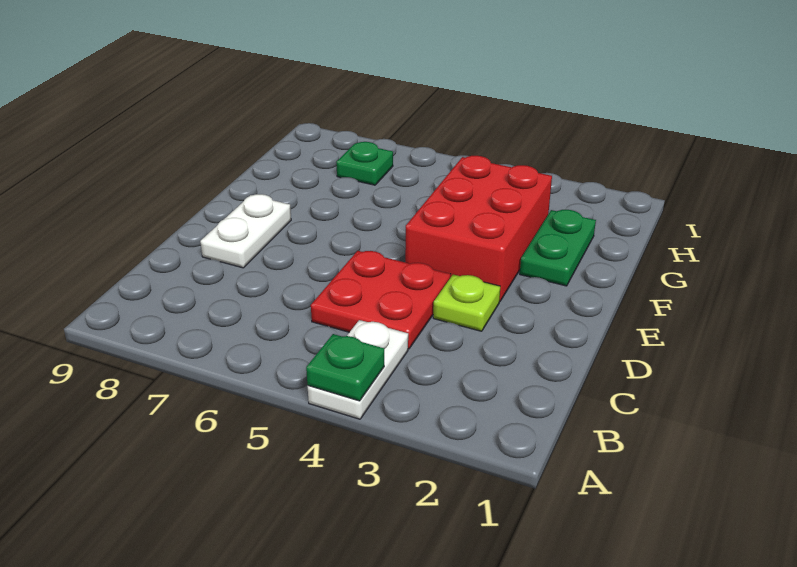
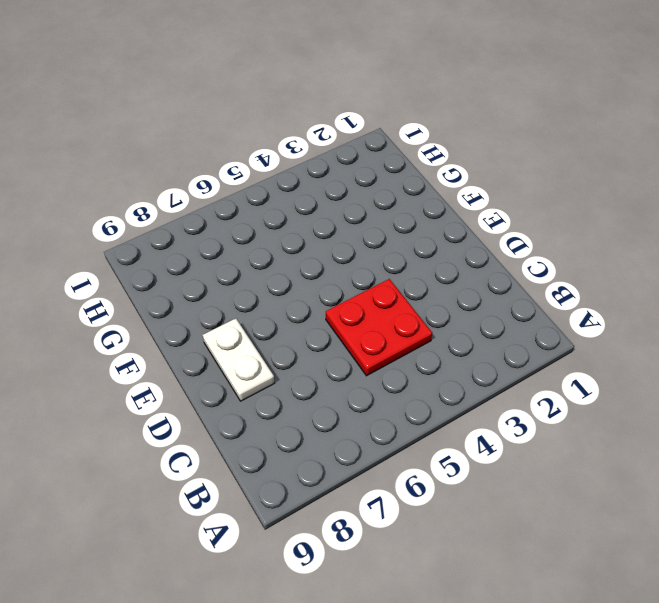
none -> white 1x2 plate [308,320,408,419]
none -> lime 1x1 plate [433,275,500,331]

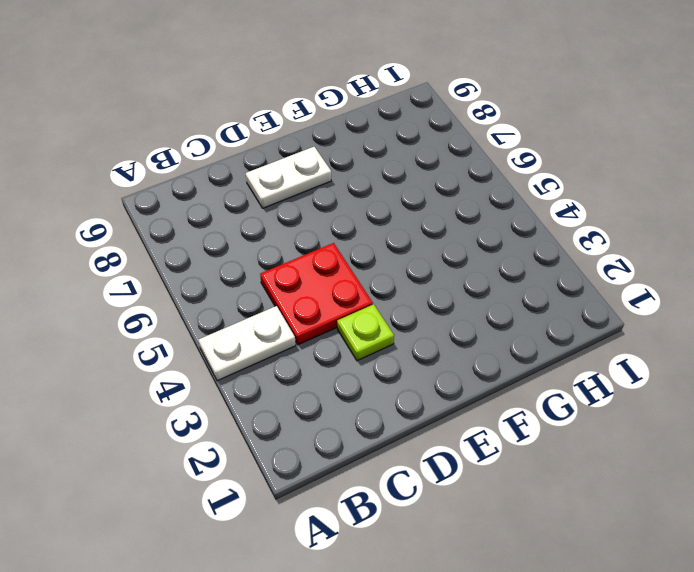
none -> red 2x3 brick [405,156,552,301]
none -> green 1x2 plate [520,210,596,286]

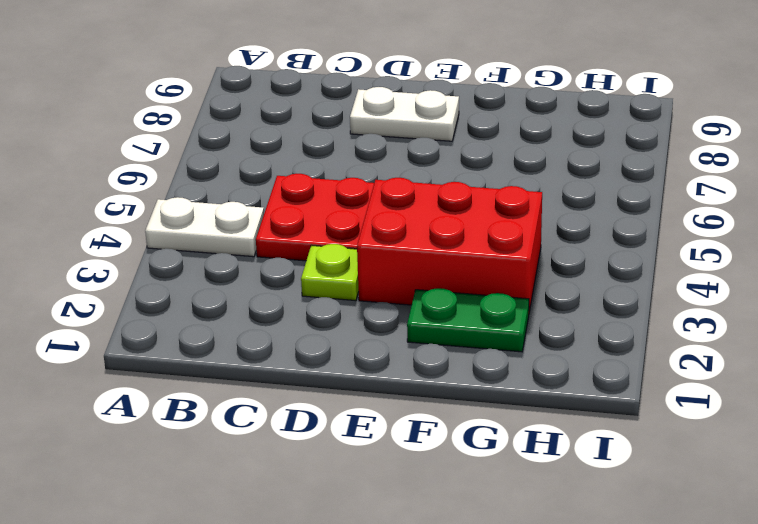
none -> green 1x1 plate [336,142,393,185]
none -> green 1x1 plate [306,334,384,401]

